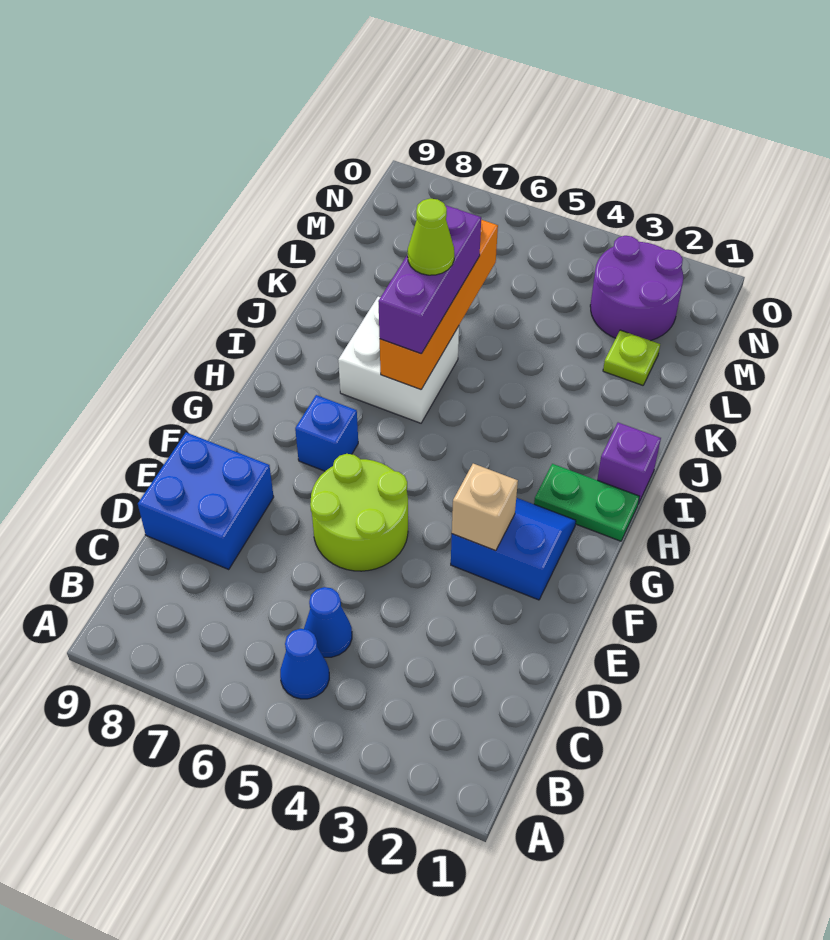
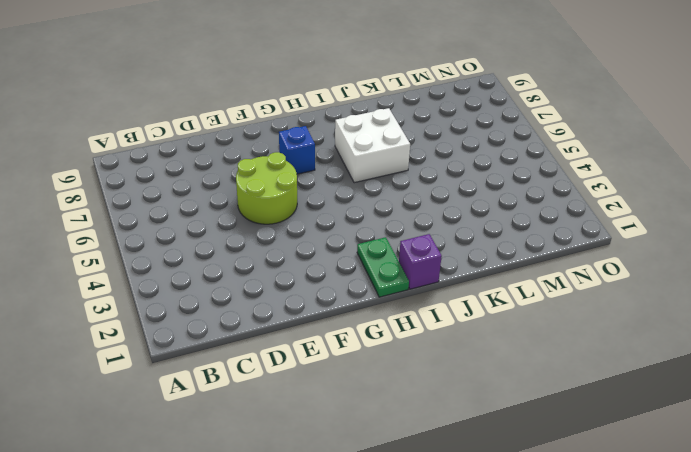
none -> blue 1x1 cone [280,629,329,699]
none -> blue 1x1 cone [304,587,352,657]
none -> blue 2x2 brick [138,433,274,569]

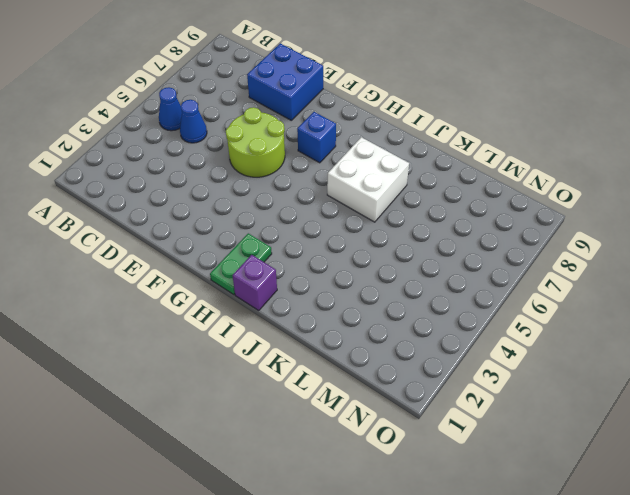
none -> blue 2x2 slope [451,498,576,600]
none -> lime 1x1 plate [603,330,660,385]
none -> purple 2x2 round brick [590,236,683,341]

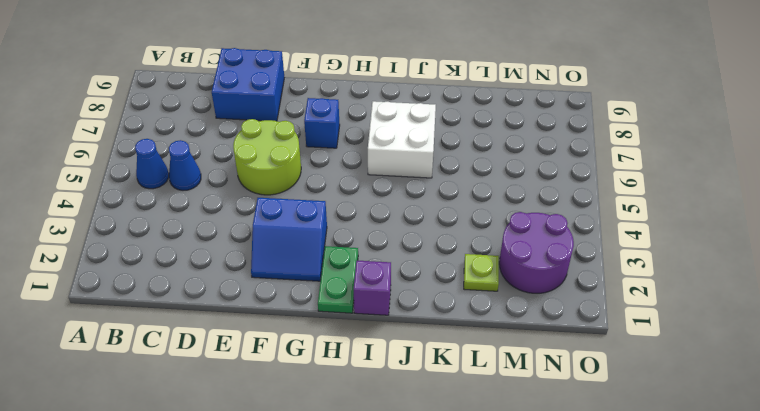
blue 2x2 slope [251,198,327,281] -> blue 2x2 slope turned to [451,498,576,600]
none -> tan 1x1 brick [452,464,518,551]
none -> orange 1x4 brick [380,220,498,390]
none -> purple 1x3 brick [378,205,481,354]

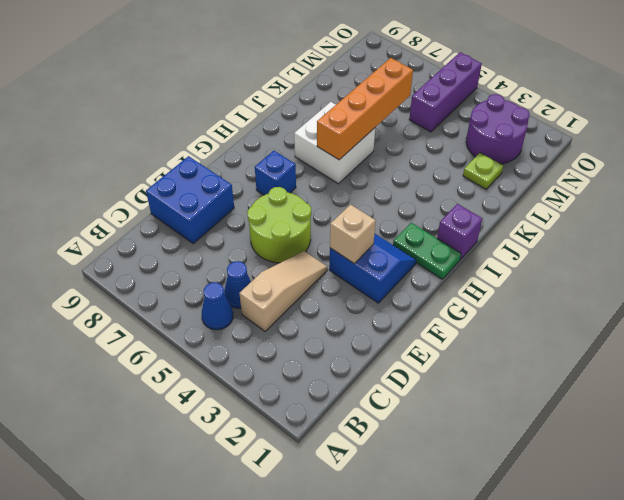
tan 1x3 slope [239,251,327,331] -> none
purple 1x3 brick [409,52,482,132] -> purple 1x3 brick moved to [378,205,481,354]
none -> lime 1x1 cone [408,199,454,275]

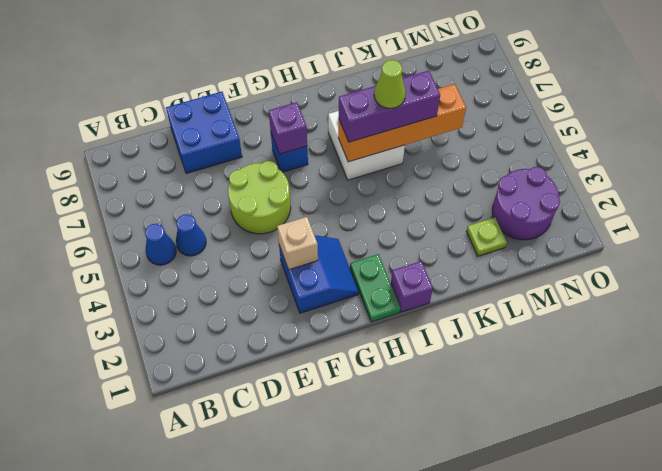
purple 1x1 brick [269,102,307,154] -> none

